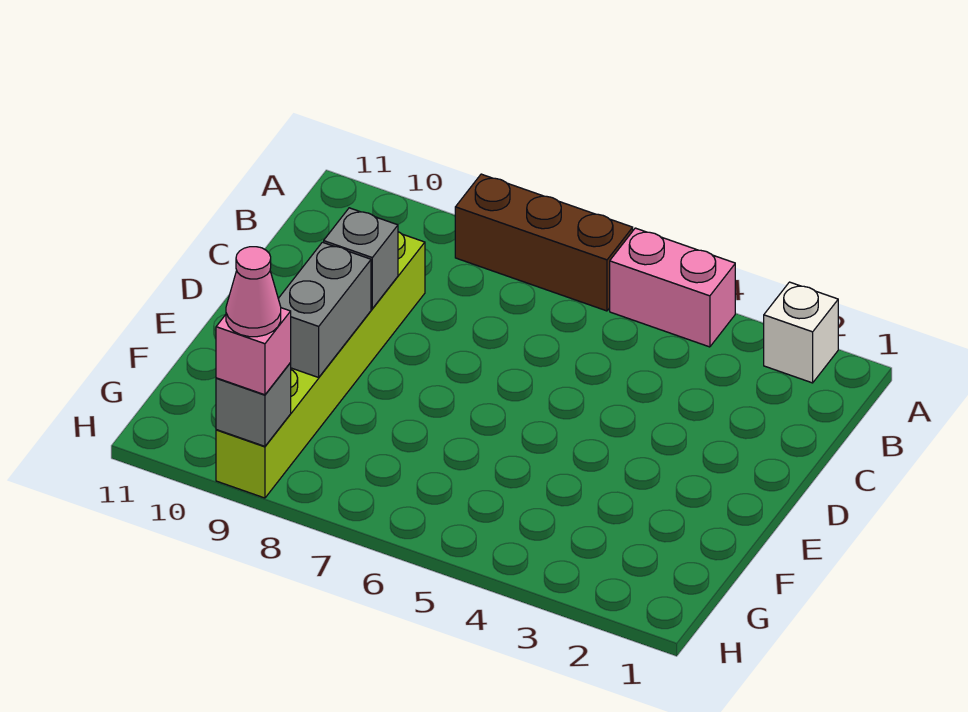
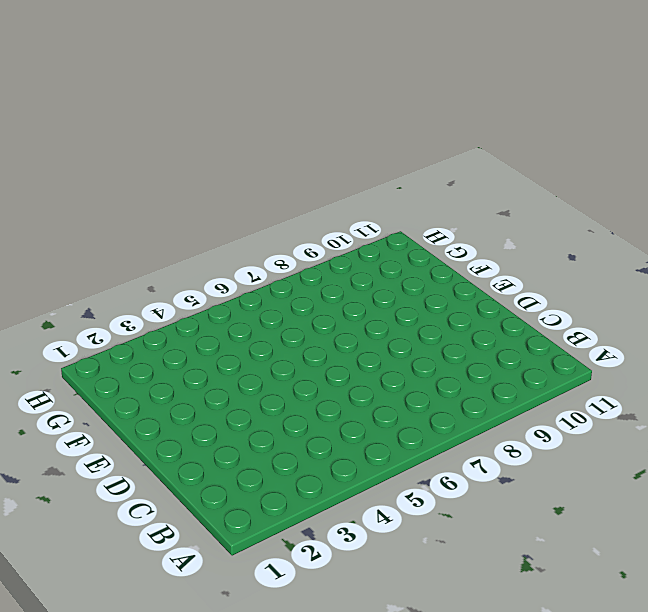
none -> white 1x1 brick [764,282,838,383]
none -> pink 1x2 brick [610,228,735,347]

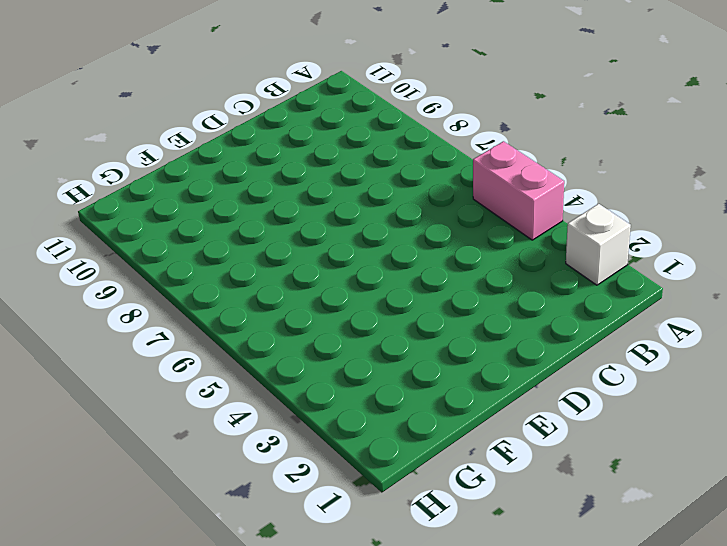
none -> brown 1x3 brick [455,174,633,311]
none -> lime 1x6 brick [216,232,425,498]

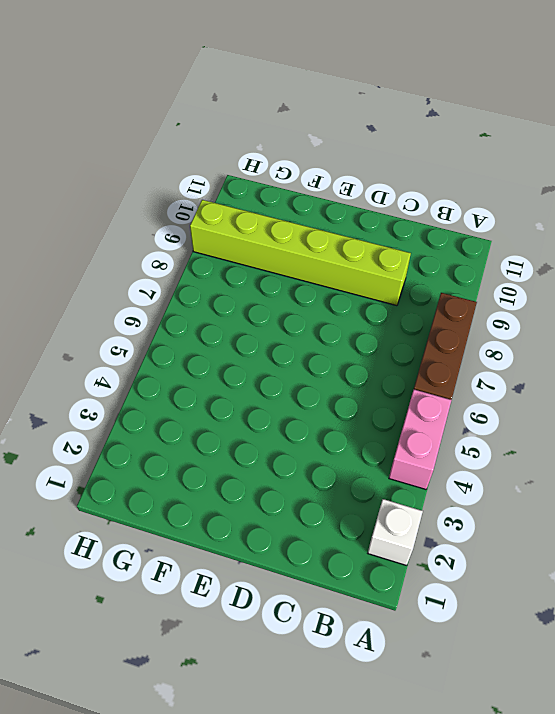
none -> grey 1x1 brick [324,208,398,309]
none -> grey 1x2 brick [278,242,371,377]

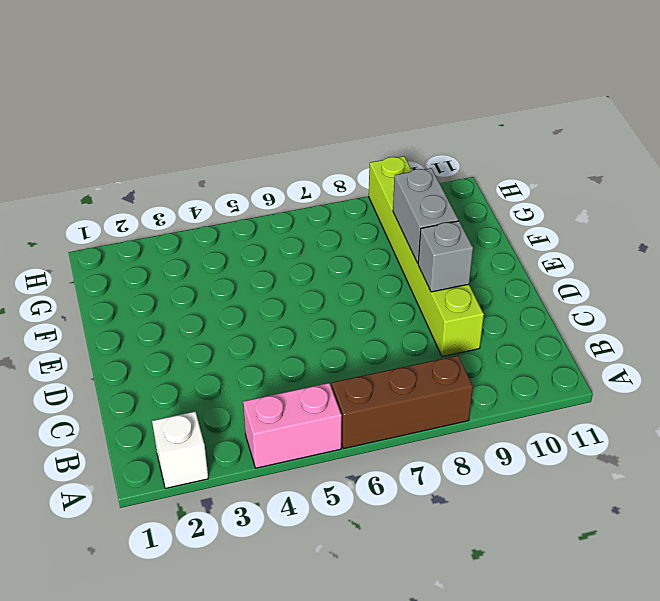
none -> grey 1x1 brick [216,363,291,446]
none -> pink 1x1 brick [216,308,291,395]

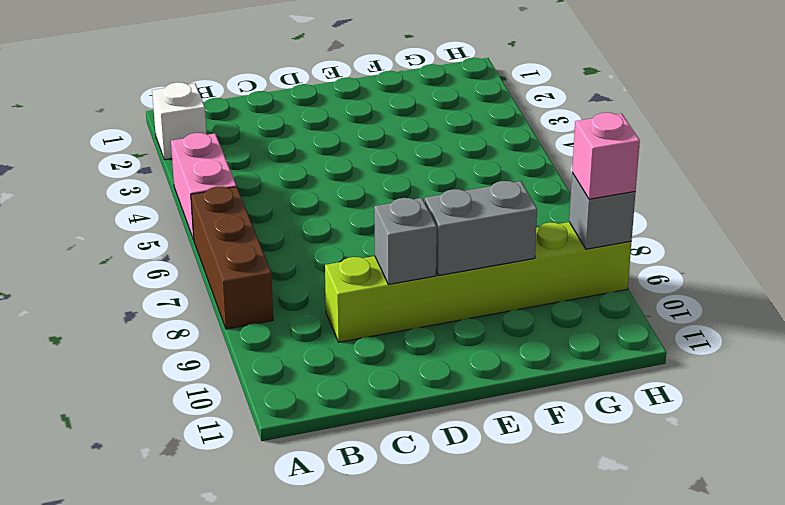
none -> pink 1x1 cone [226,247,281,337]

